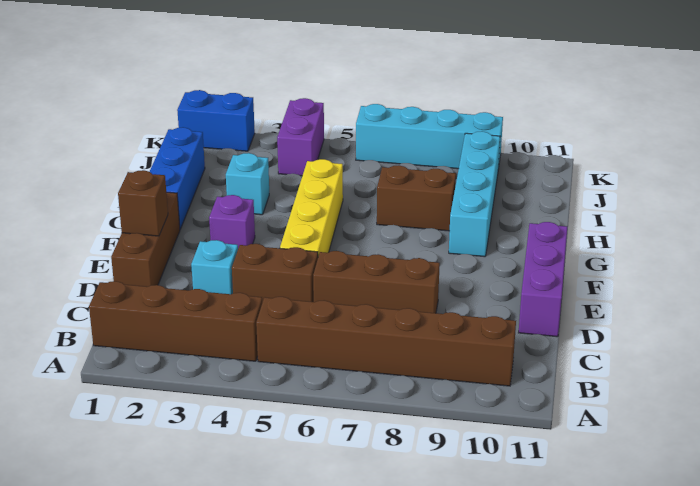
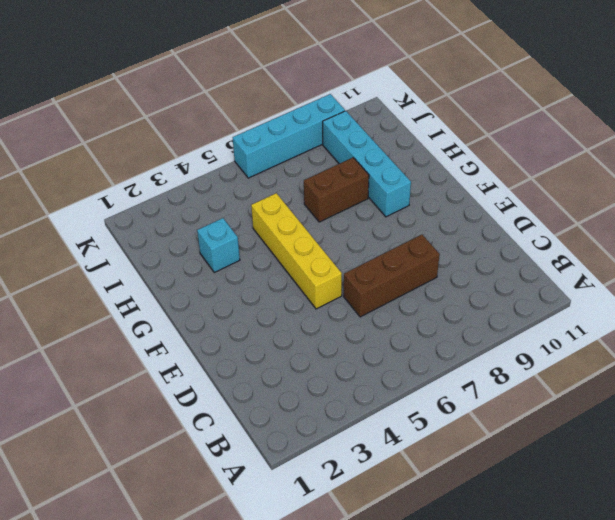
none -> brown 1x4 brick [89,281,262,361]
none -> brown 1x6 brick [256,297,516,386]
none -> brown 1x3 brick [111,192,180,287]

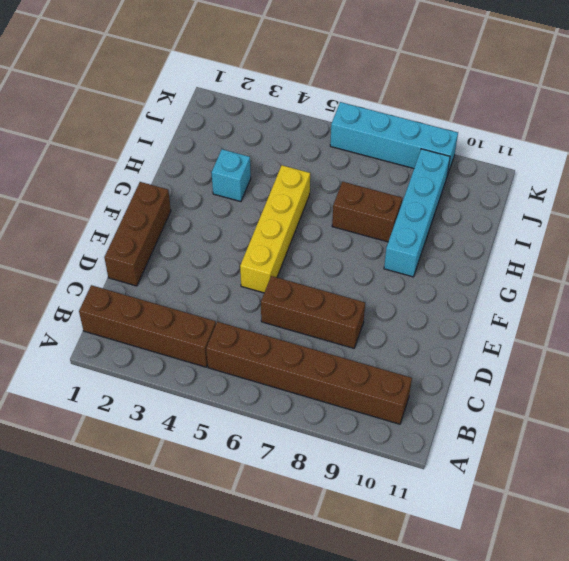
none -> cyan 1x1 brick [191,240,238,294]
none -> brown 1x2 brick [232,244,318,302]
none -> purple 1x3 brick [519,222,567,337]

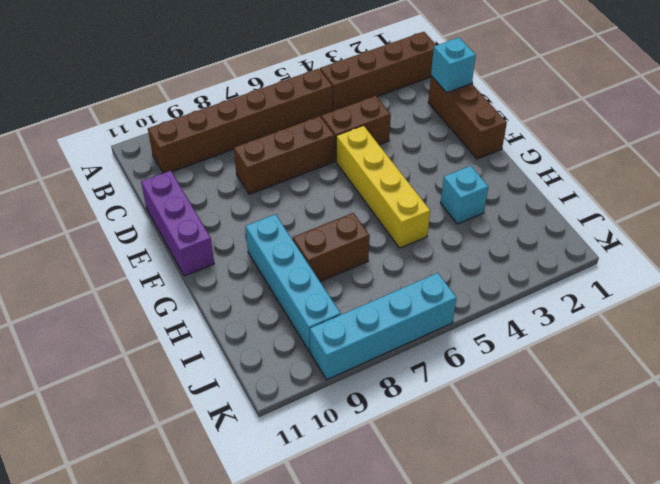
cyan 1x1 brick [431,37,476,93] -> cyan 1x1 brick moved to [191,240,238,294]
none -> purple 1x1 brick [209,195,255,248]
none -> blue 1x3 brick [150,127,205,229]
none -> purple 1x2 brick [277,98,324,176]

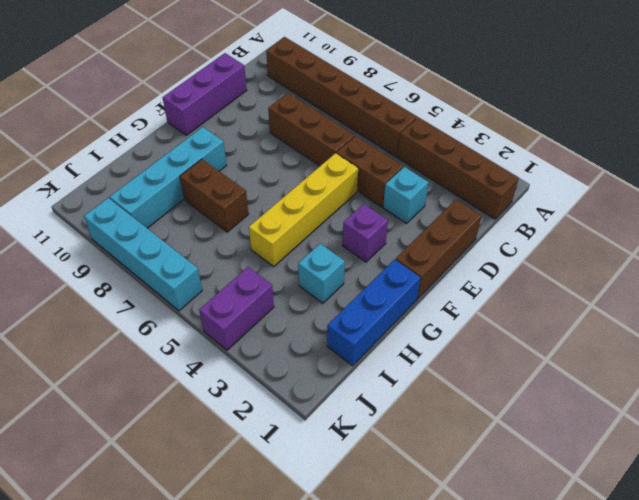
none -> blue 1x2 brick [177,90,255,151]
none -> brown 1x1 brick [118,170,168,236]

